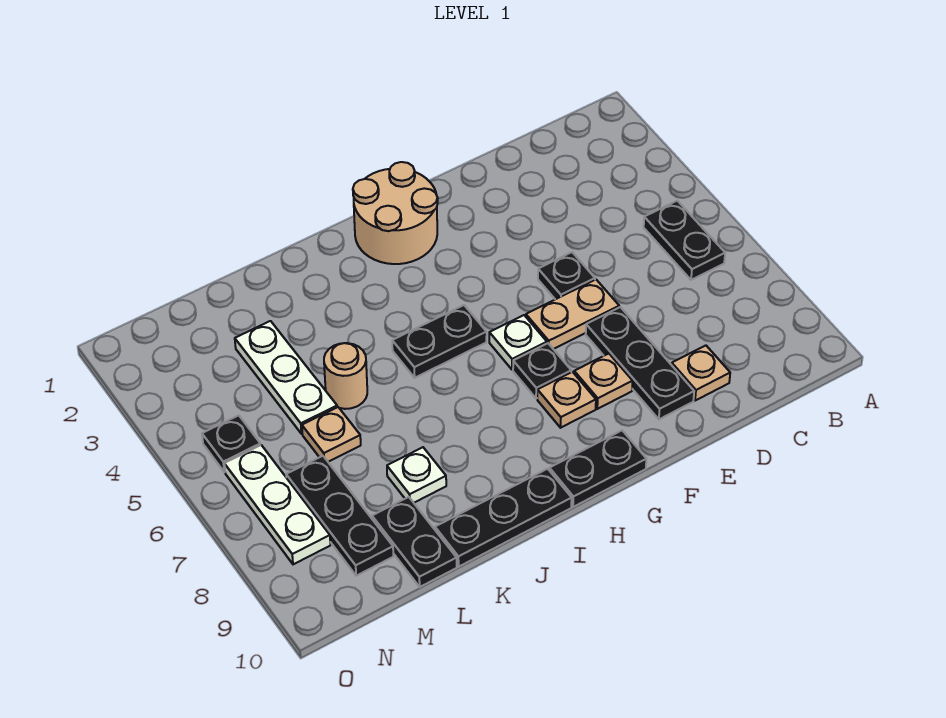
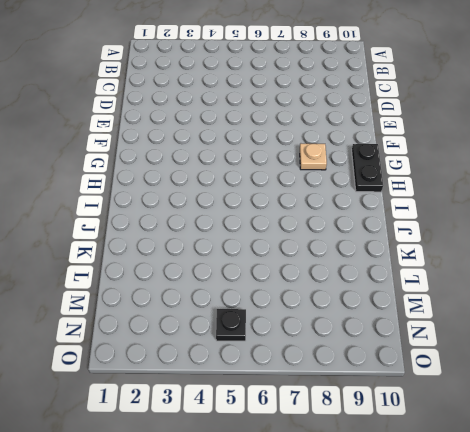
none -> black 1x2 plate [644,201,725,280]
none -> tan 1x1 plate [672,345,730,401]
none -> black 1x1 plate [538,252,595,299]

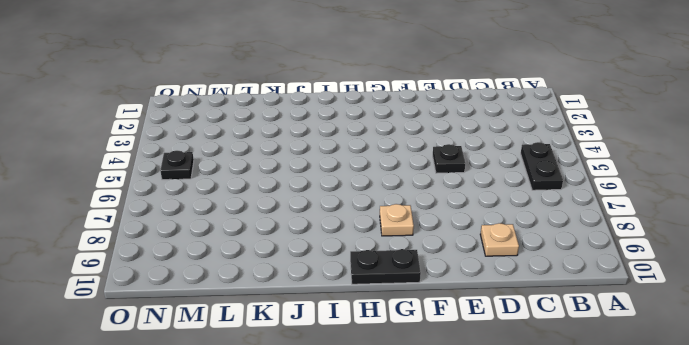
none -> tan 1x2 plate [526,280,619,349]
none -> black 1x3 plate [586,307,694,419]
none -> tan 1x1 plate [574,354,633,409]

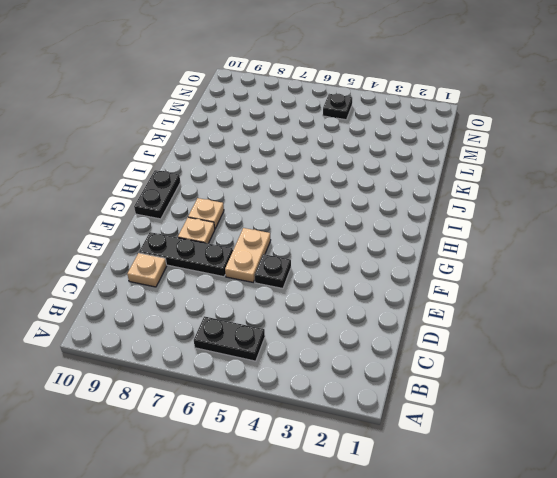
none -> tan 2x2 round brick [353,162,438,264]
none -> white 1x1 plate [489,315,547,370]
none -> black 1x1 plate [513,343,571,398]

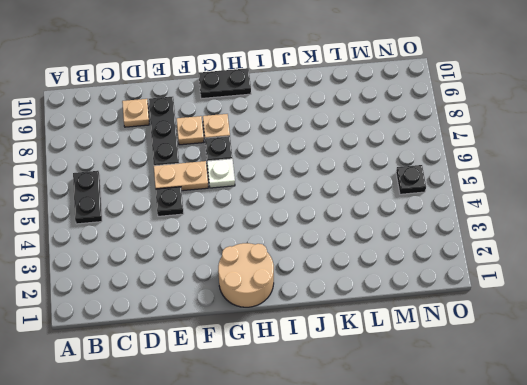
none -> black 1x2 plate [392,305,487,378]
none -> black 1x3 plate [435,469,572,567]
none -> tan 1x1 round brick [324,343,367,409]

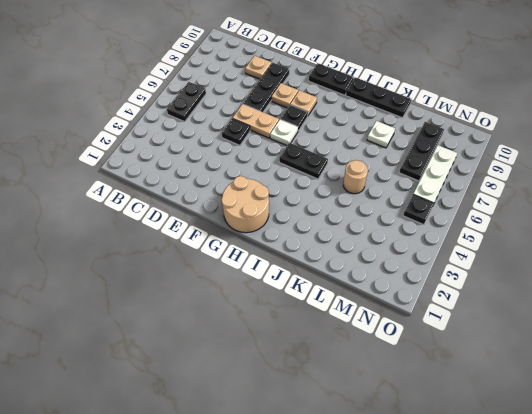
none -> white 1x3 plate [235,321,337,434]
none -> tan 1x1 plate [302,407,361,462]
none -> black 1x2 plate [372,497,457,587]

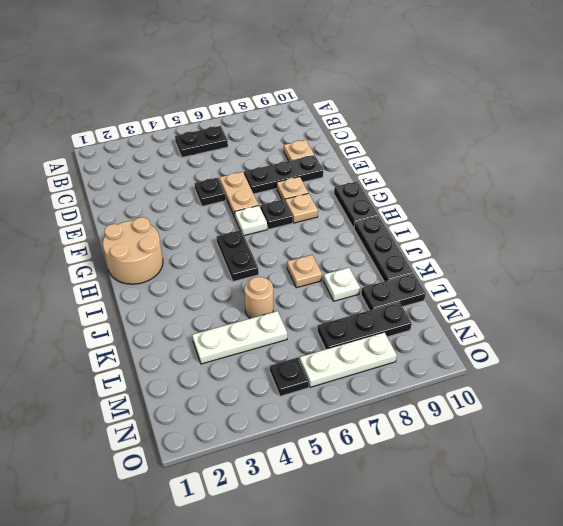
tan 1x1 plate [287,255,322,288] -> tan 1x1 plate moved to [302,407,361,462]

